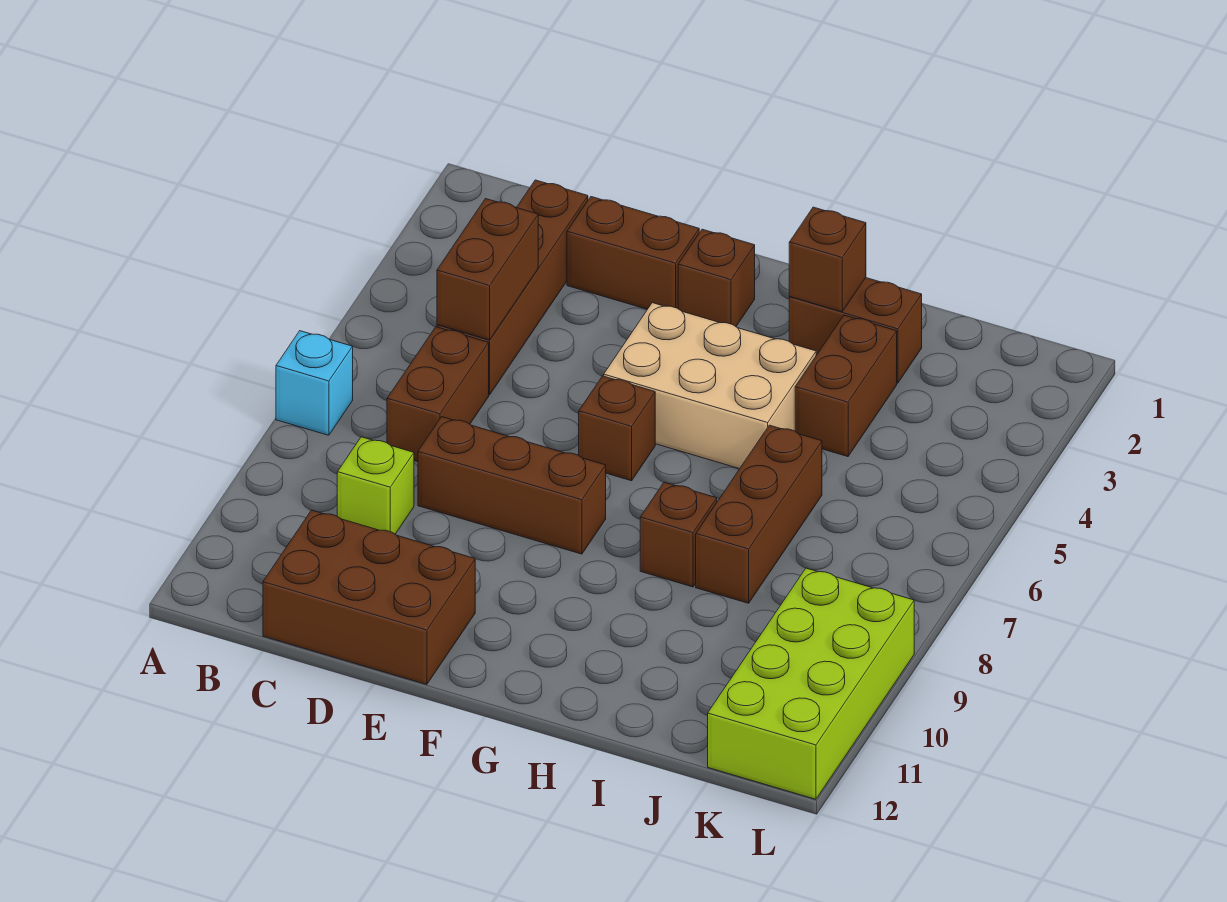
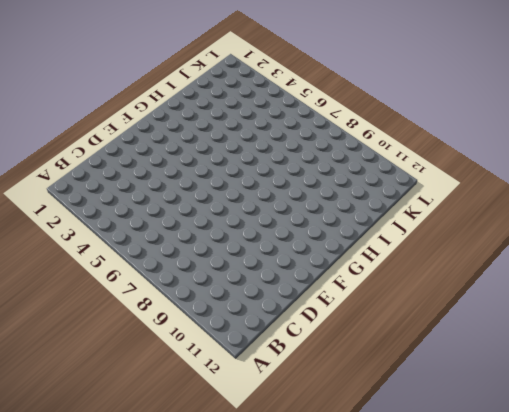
none -> cyan 1x1 brick [276,331,353,435]
none -> brown 1x4 brick [437,180,588,395]
none -> brown 1x2 brick [387,327,489,462]

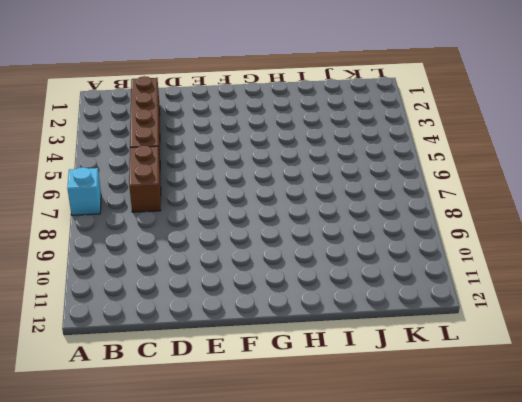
none -> lime 1x1 brick [337,437,414,534]
none -> brown 2x3 brick [263,510,475,684]
none -> brown 1x2 brick [567,197,699,309]

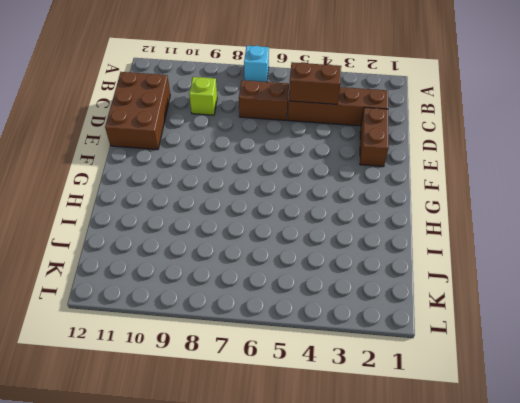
none -> brown 1x3 brick [418,417,606,554]
none -> brown 1x1 brick [678,229,755,326]
none -> tan 2x3 brick [604,303,816,469]

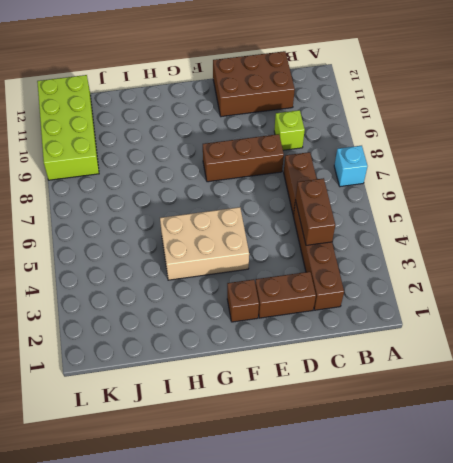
none -> brown 1x1 brick [579,376,655,481]
none -> brown 1x2 brick [789,278,922,383]
none -> brown 1x1 brick [640,482,717,587]

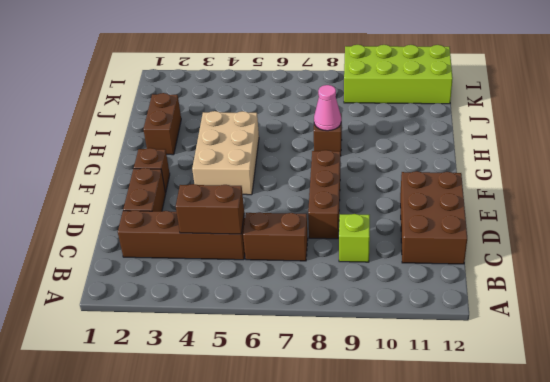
pink 1x1 cone [314,85,341,131] -> none
none -> cyan 1x1 brick [276,331,353,435]
none -> brown 1x1 brick [579,376,655,481]
none -> brown 1x2 brick [795,315,897,457]

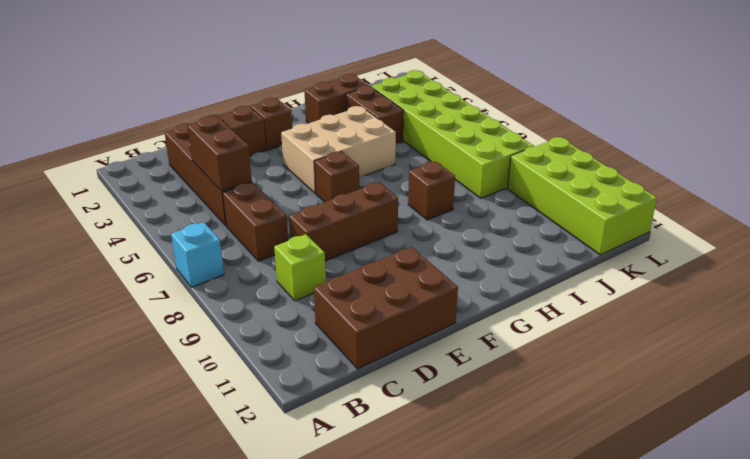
lime 2x6 brick [371,70,534,198] -> none
none -> brown 1x3 brick [696,425,822,603]
none -> brown 1x1 brick [789,207,866,312]

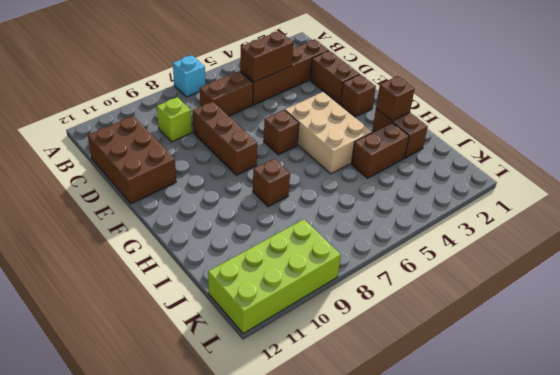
none -> brown 1x3 brick [696,425,822,603]

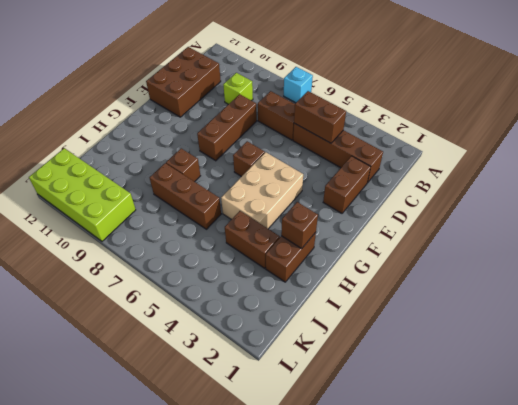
none -> brown 1x1 brick [678,229,755,326]

